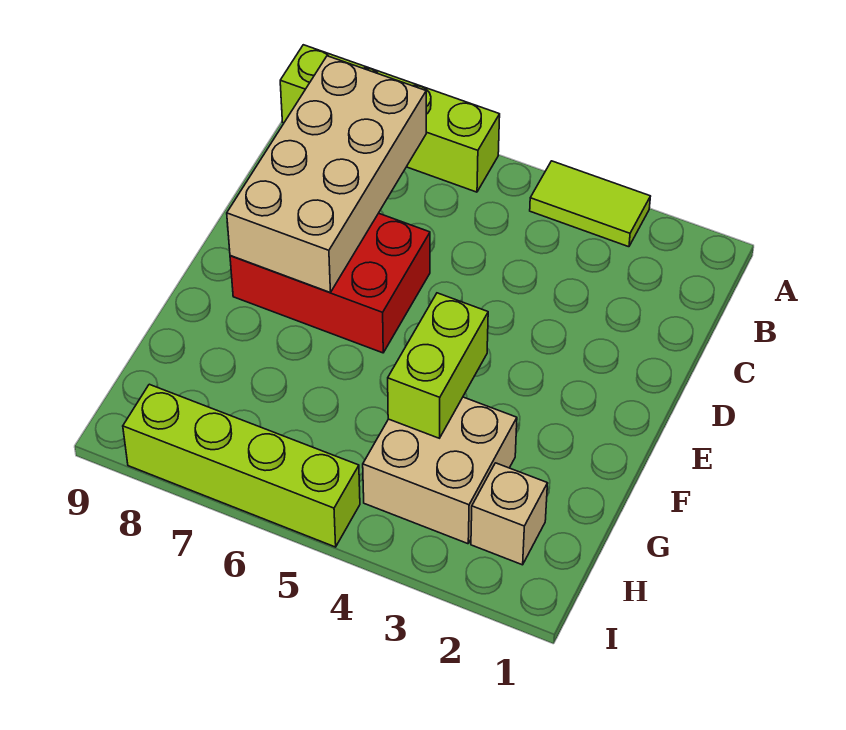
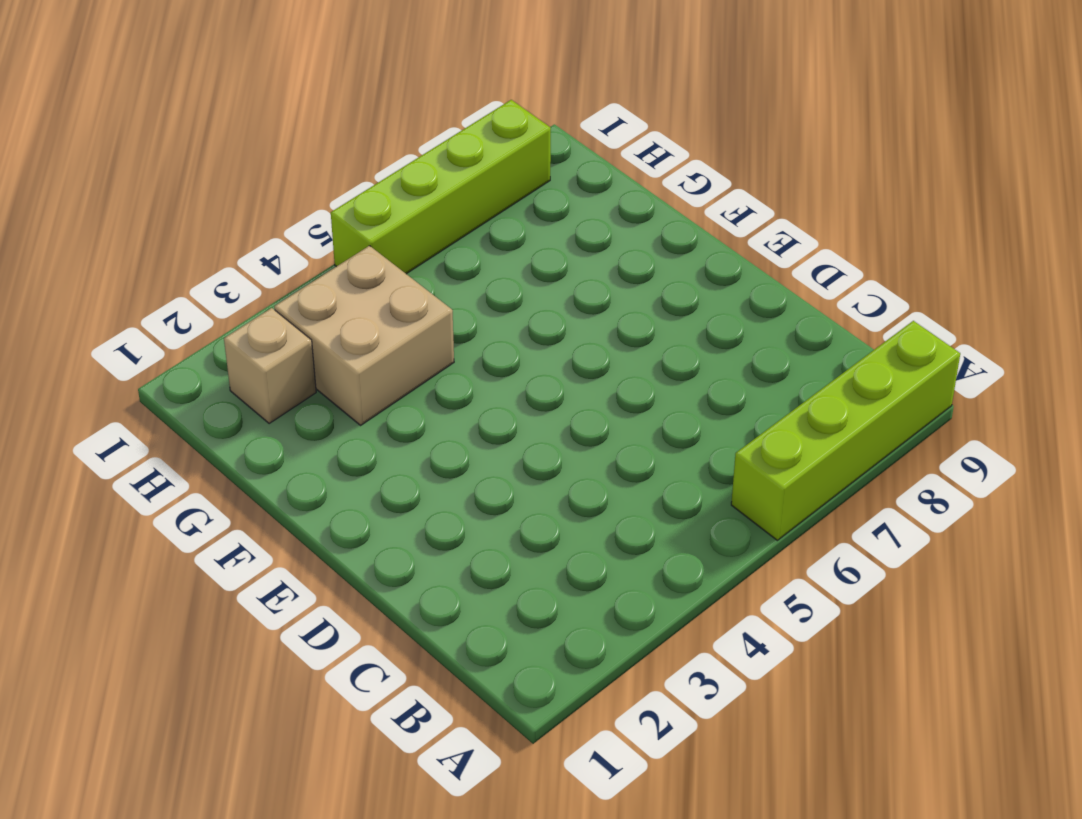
none -> lime 1x2 tile [530,161,650,247]
none -> red 2x3 brick [230,213,430,353]

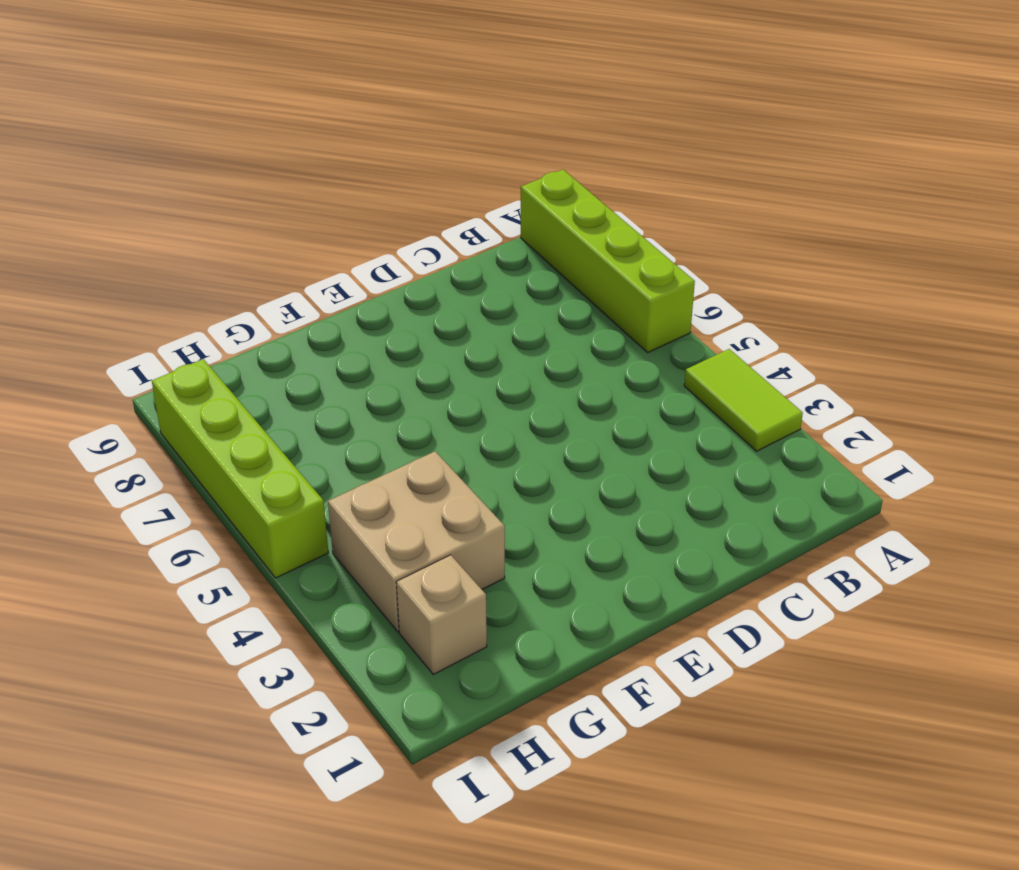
none -> red 2x3 brick [230,213,430,353]
none -> tan 2x4 brick [227,56,426,292]

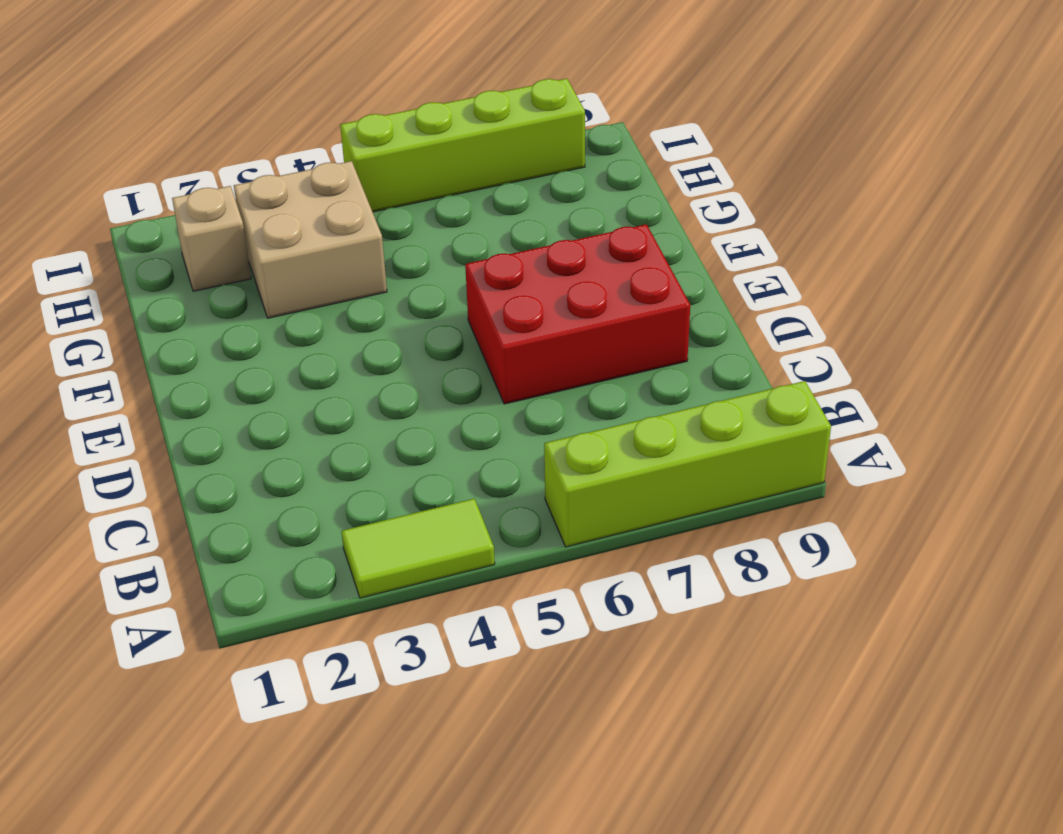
none -> tan 2x4 brick [227,56,426,292]
none -> lime 1x2 brick [388,293,488,438]

